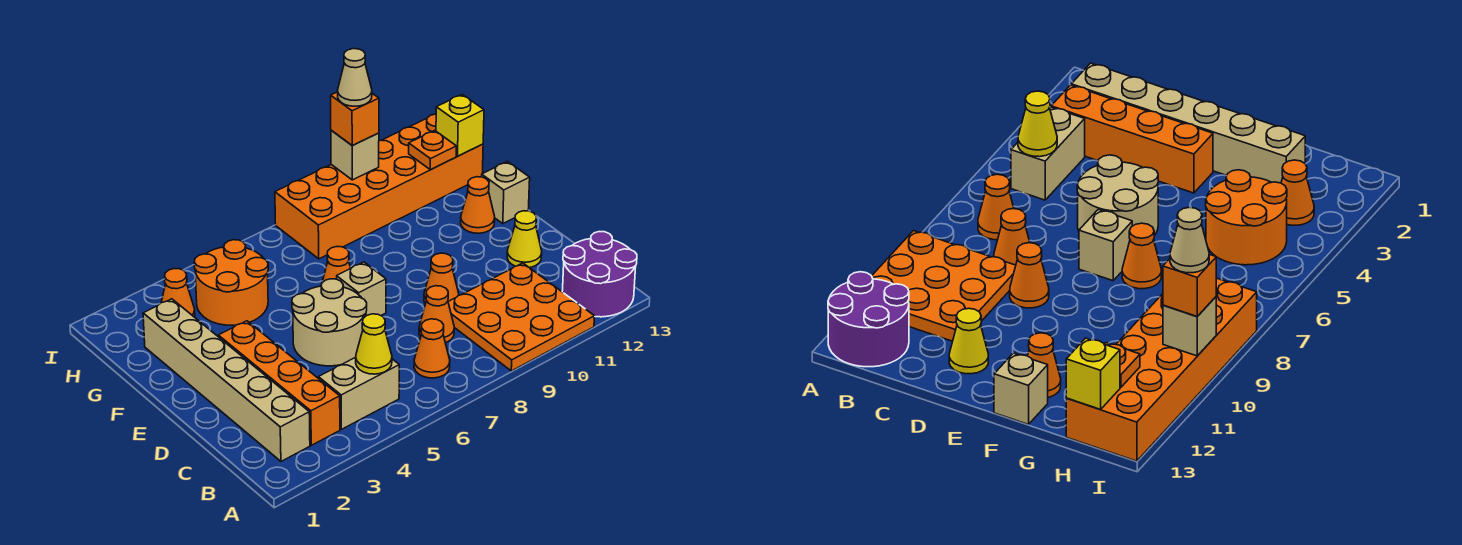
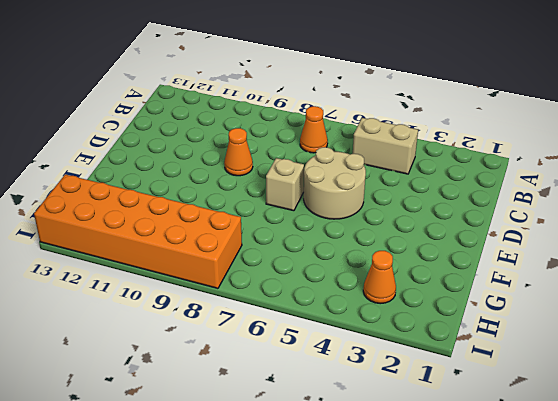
none -> orange 3x3 plate [448,263,595,371]
none -> purple 2x2 round brick [562,232,637,317]
none -> tan 1x6 brick [143,299,310,461]

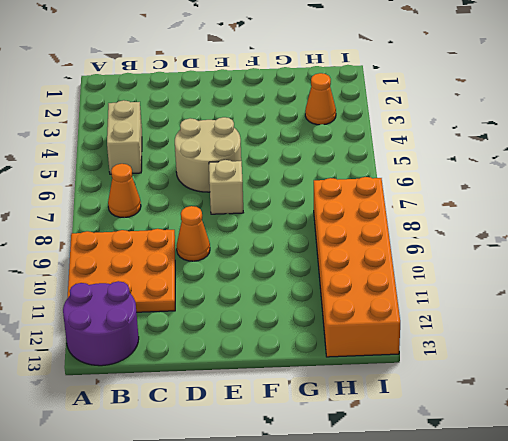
none -> tan 1x6 brick [143,299,310,461]
none -> orange 1x4 brick [218,321,340,445]
none -> orange 1x1 cone [419,286,454,343]

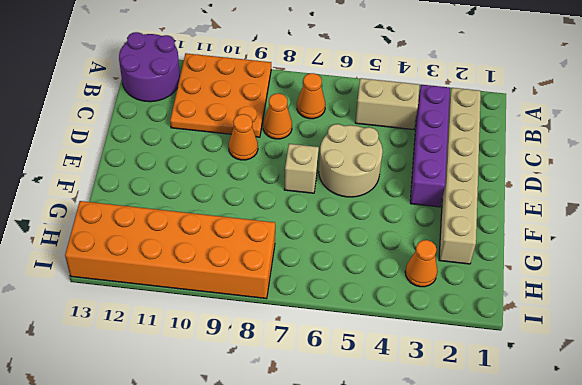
purple 1x4 brick [410,85,450,207] -> orange 1x4 brick [218,321,340,445]
none -> yellow 1x1 cone [507,211,542,268]
none -> orange 1x1 cone [322,247,351,283]
none -> orange 1x1 cone [461,177,495,233]

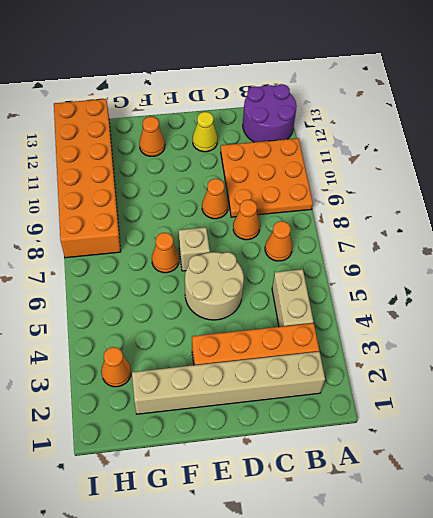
none -> tan 1x1 brick [482,161,530,224]
none -> orange 2x2 round brick [194,240,268,325]
none -> yellow 1x1 cone [356,314,392,374]

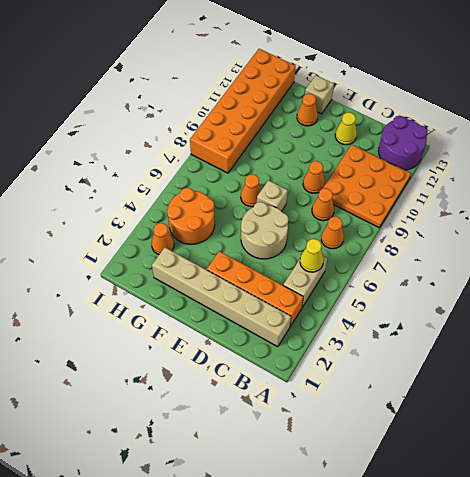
none -> orange 1x1 plate [409,130,456,170]
none -> yellow 1x1 brick [436,94,484,156]
none -> tan 1x1 brick [331,130,379,180]

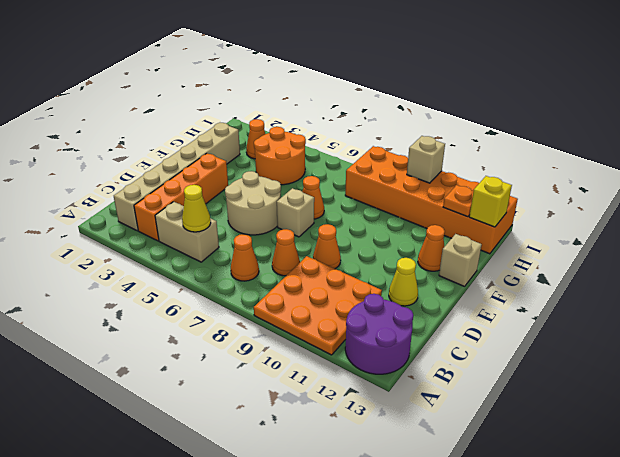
none -> orange 1x1 brick [331,92,379,145]
none -> tan 1x1 cone [338,49,372,106]

